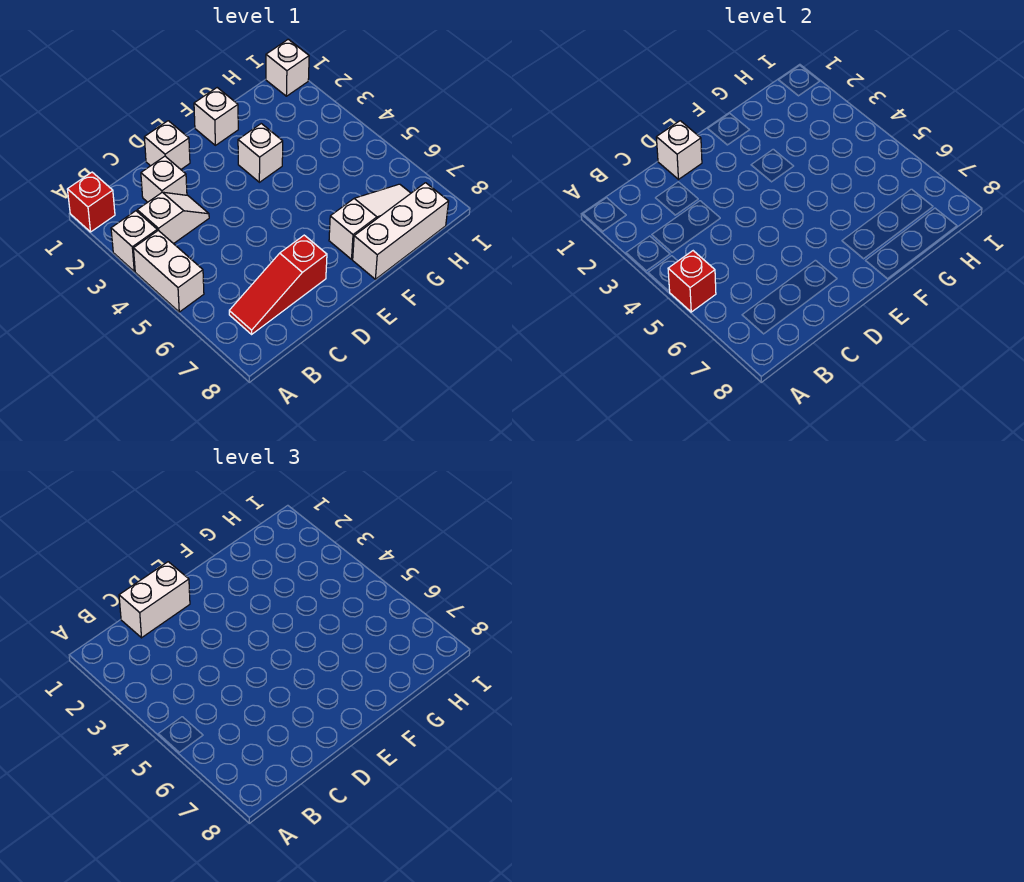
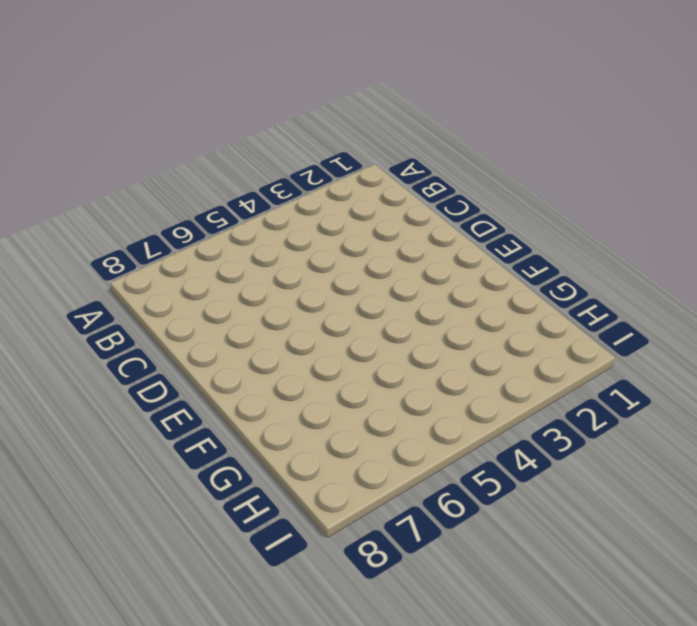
none -> red 1x1 brick [67,172,115,232]
none -> white 1x1 brick [111,211,157,271]
none -> white 1x2 brick [133,230,204,312]

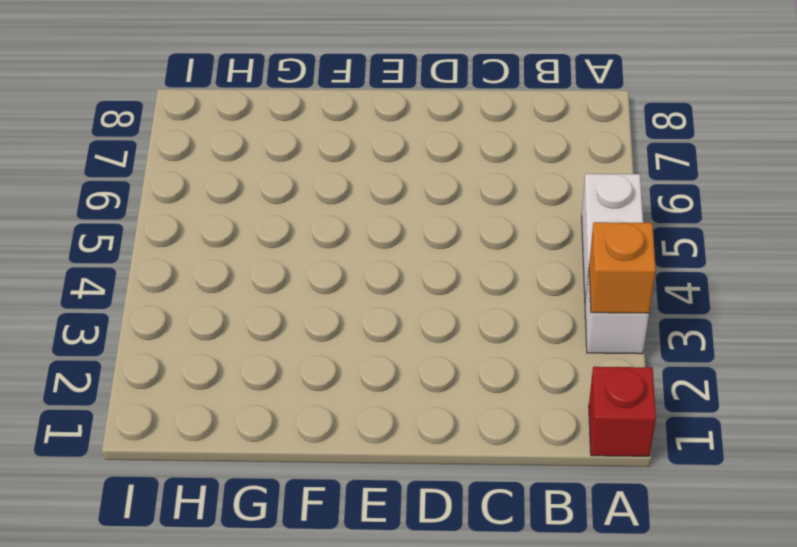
orange 1x1 brick [589,222,656,313] -> none
none -> white 1x2 slope [137,192,209,244]
none -> red 1x3 slope [229,235,327,334]
none -> white 1x1 brick [141,156,187,202]

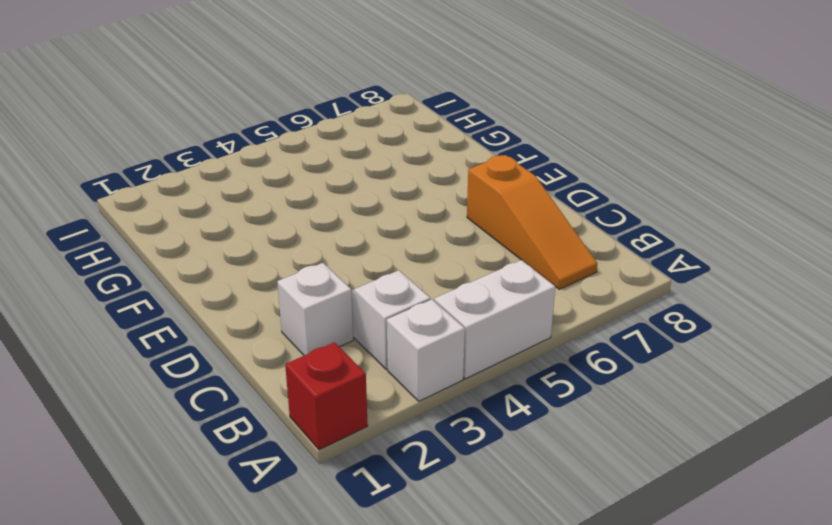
orange 1x3 slope [467,155,597,289] -> red 1x3 slope [229,235,327,334]
none -> white 1x1 brick [144,121,190,169]
none -> white 1x1 brick [194,88,238,145]
none -> white 1x1 brick [238,124,283,182]

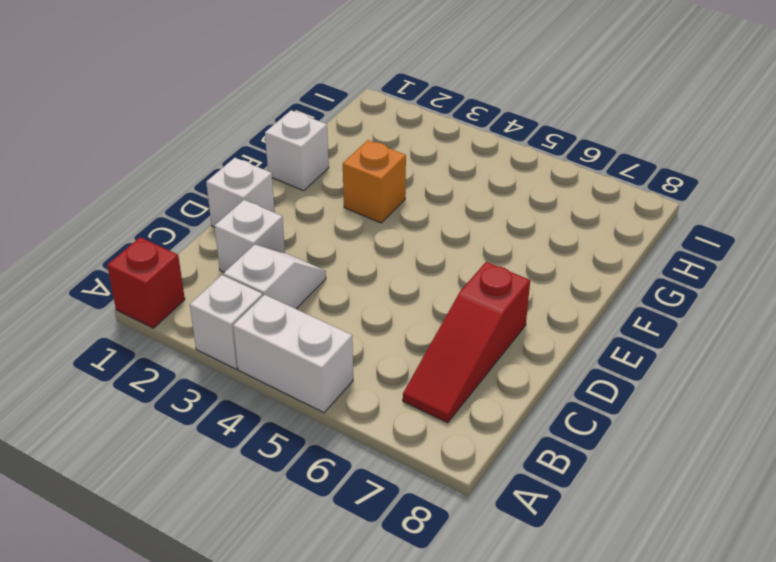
orange 1x1 brick [343,140,406,223] -> white 1x1 brick [238,124,283,182]
none -> white 1x3 slope [329,184,411,259]
none -> white 1x3 brick [353,183,449,279]
none -> white 1x1 brick [266,39,309,96]

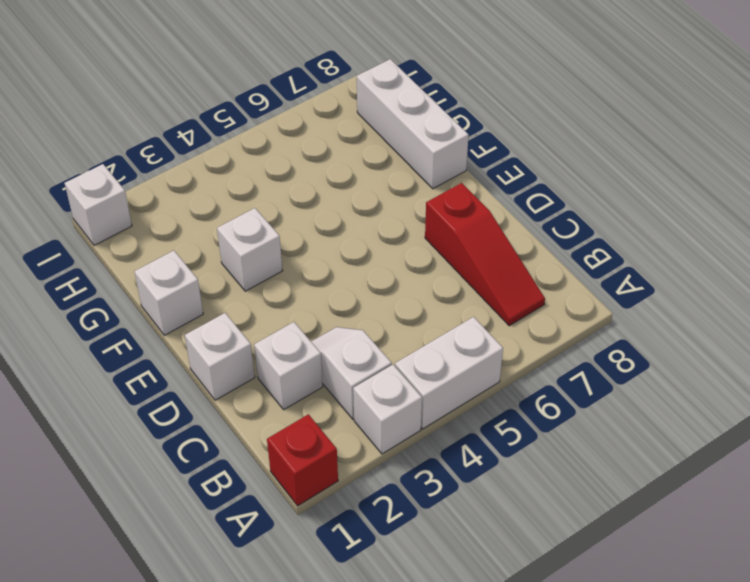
none -> white 1x3 slope [329,184,411,259]
none -> red 1x1 brick [668,251,716,312]
none -> white 1x1 brick [656,121,702,179]

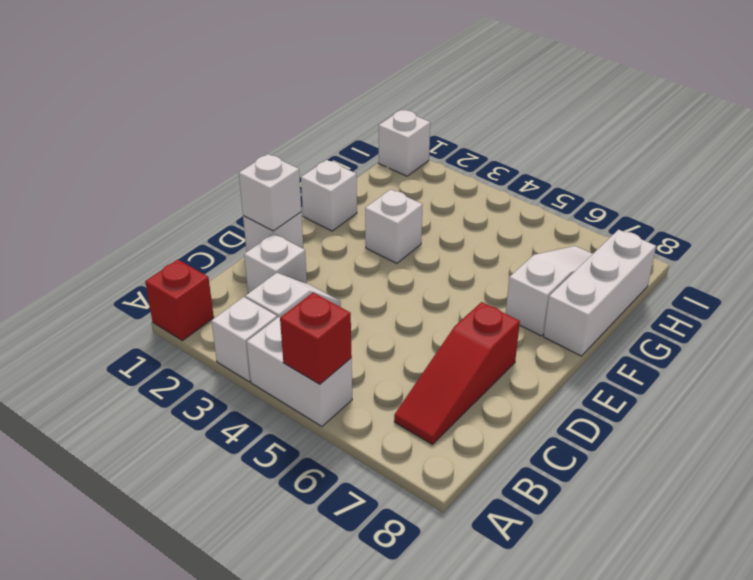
none -> white 1x2 brick [119,562,190,638]

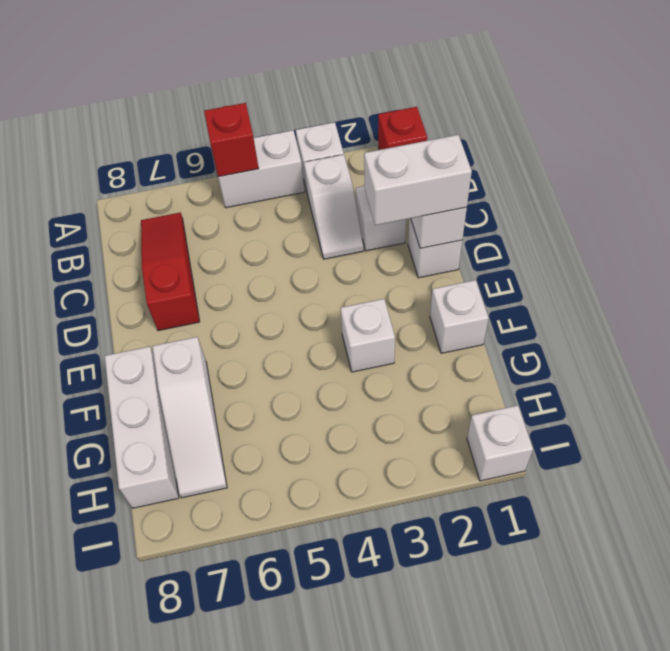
white 1x2 brick [364,135,472,225] -> white 1x2 brick turned to [119,562,190,638]

